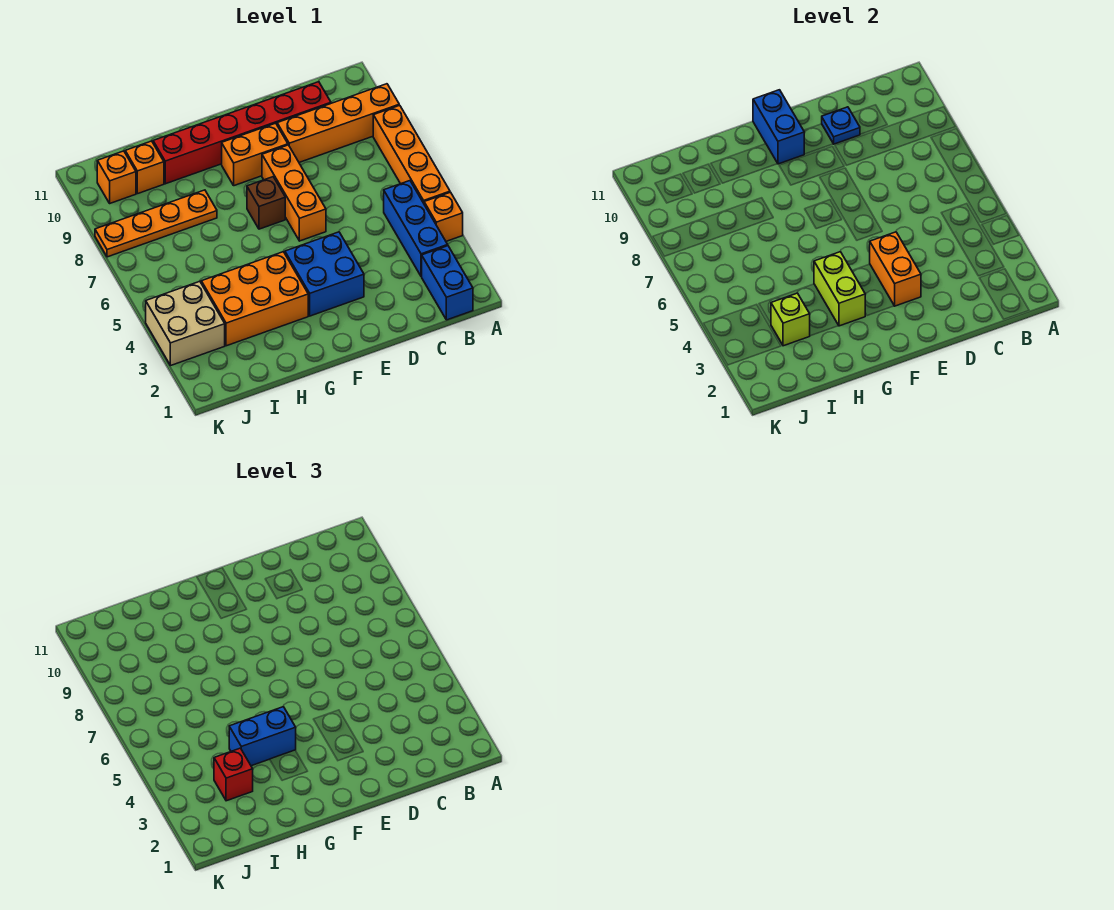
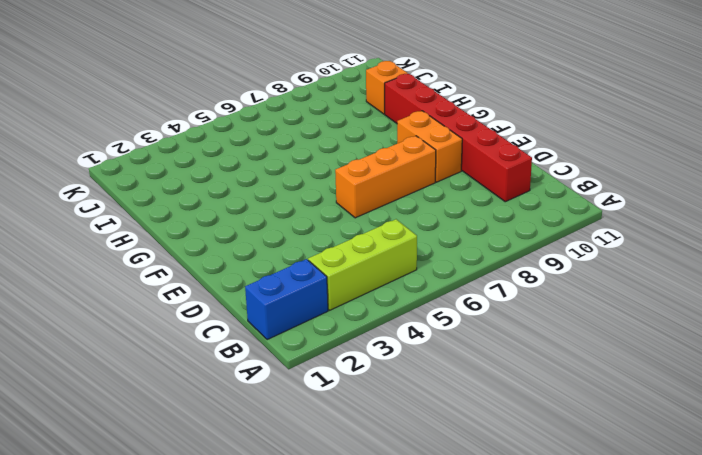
lime 1x3 brick [308,219,417,310] -> blue 1x3 brick [384,181,448,277]
none -> orange 1x1 brick [424,192,463,241]
none -> orange 1x4 brick [373,105,450,203]
none -> orange 1x4 brick [277,84,399,162]

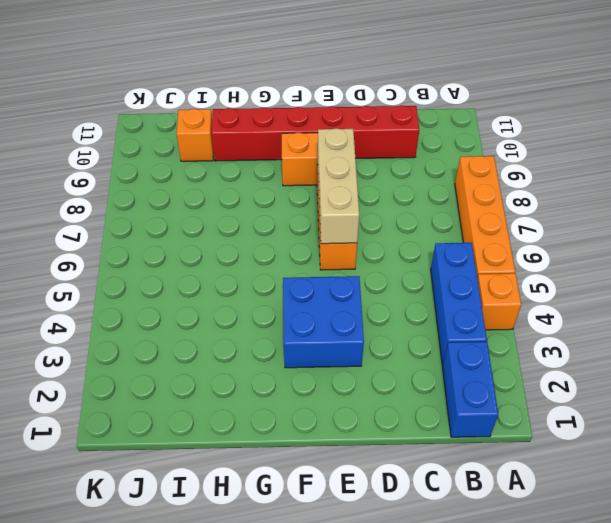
tan 1x3 brick [318,128,359,244] -> none
none -> orange 1x4 brick [277,84,399,162]
none -> brown 1x1 brick [247,177,285,229]
none -> orange 2x3 brick [201,252,308,346]

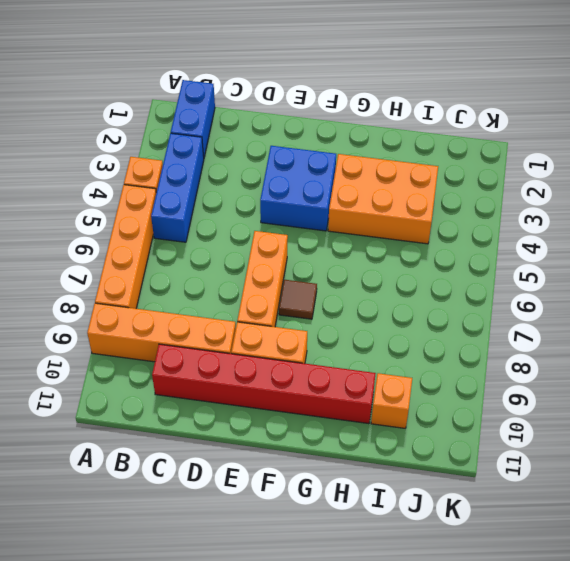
brown 1x1 tile [279,280,317,319] -> brown 1x1 brick [247,177,285,229]
none -> orange 1x4 plate [95,190,217,257]
none -> tan 2x2 brick [146,281,225,366]
none -> orange 1x1 brick [97,151,136,203]

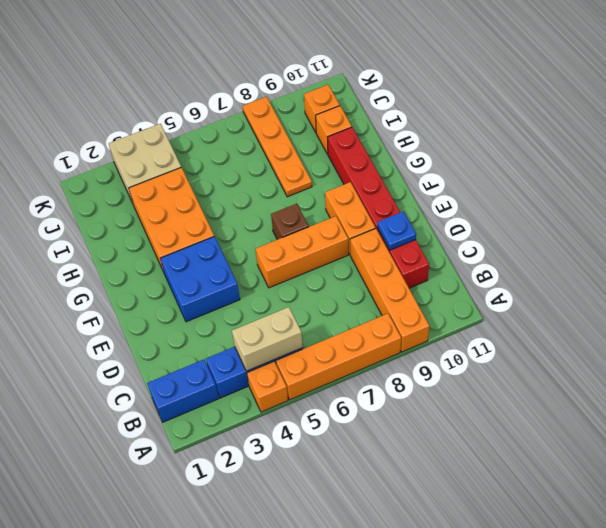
tan 1x2 brick [232,307,303,371] -> none
none -> orange 1x2 brick [870,232,921,306]
none -> blue 1x2 brick [753,90,804,164]
none -> lime 1x2 brick [814,252,866,326]

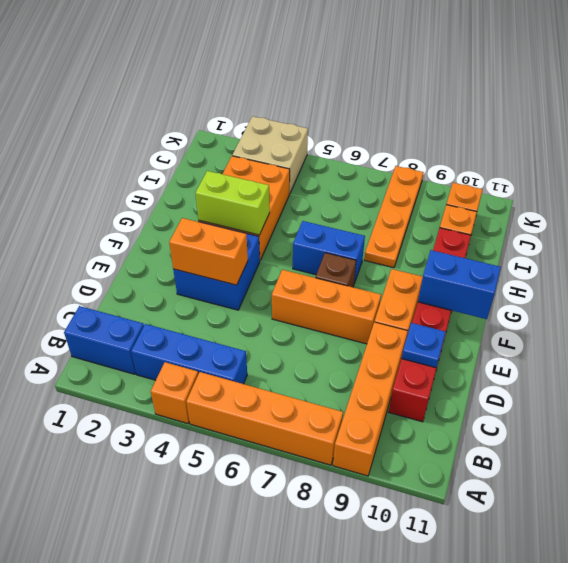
blue 1x2 brick [293,221,365,283] -> blue 1x2 brick turned to [229,707,296,766]
none -> lime 1x1 brick [771,293,810,346]
none -> red 1x1 brick [214,748,253,801]

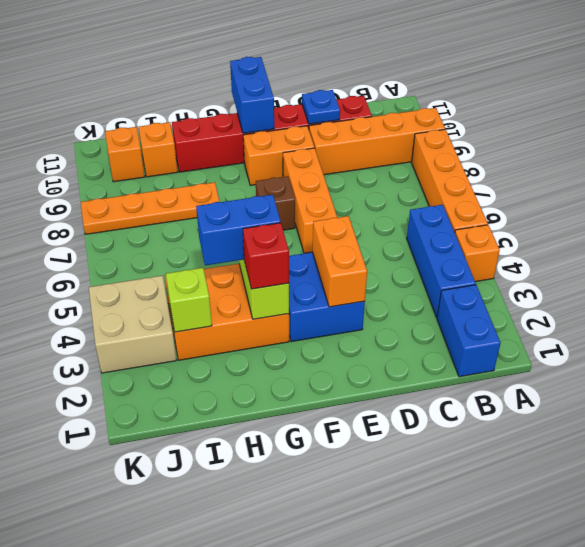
red 1x1 brick [243,223,289,289] -> red 1x1 brick moved to [214,748,253,801]

